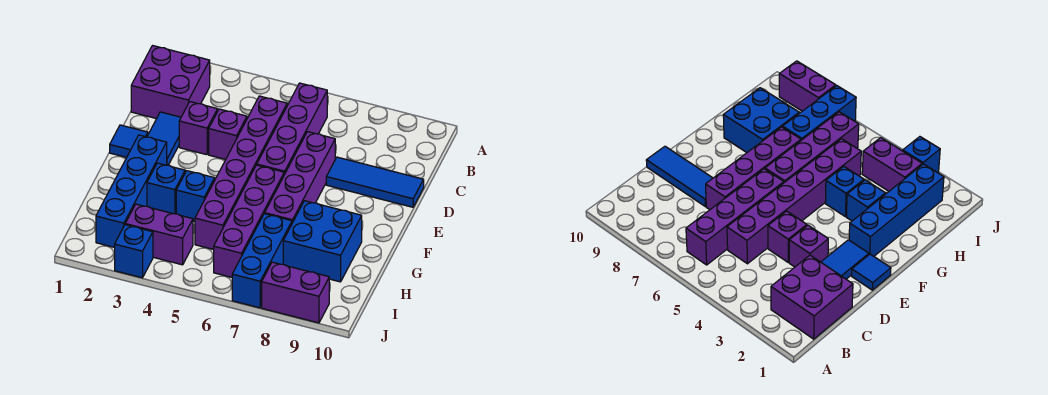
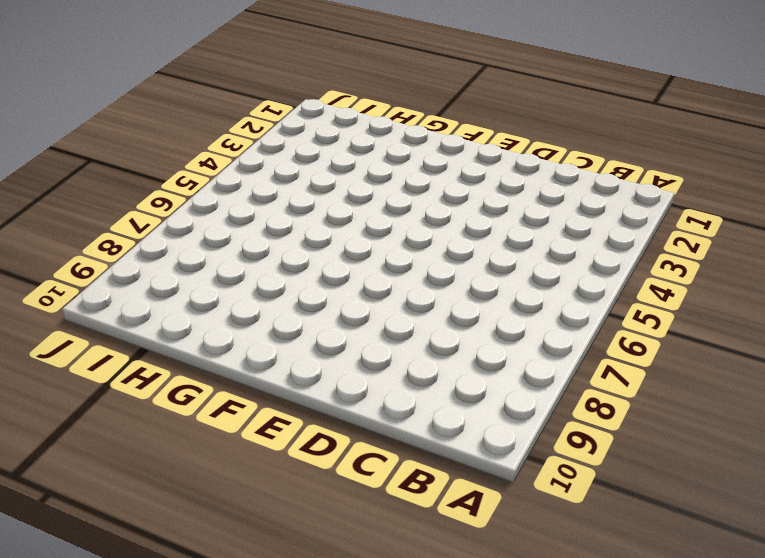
none -> purple 2x2 brick [131,46,210,119]
none -> purple 1x4 brick [257,83,327,174]
none -> purple 1x6 brick [195,96,287,250]

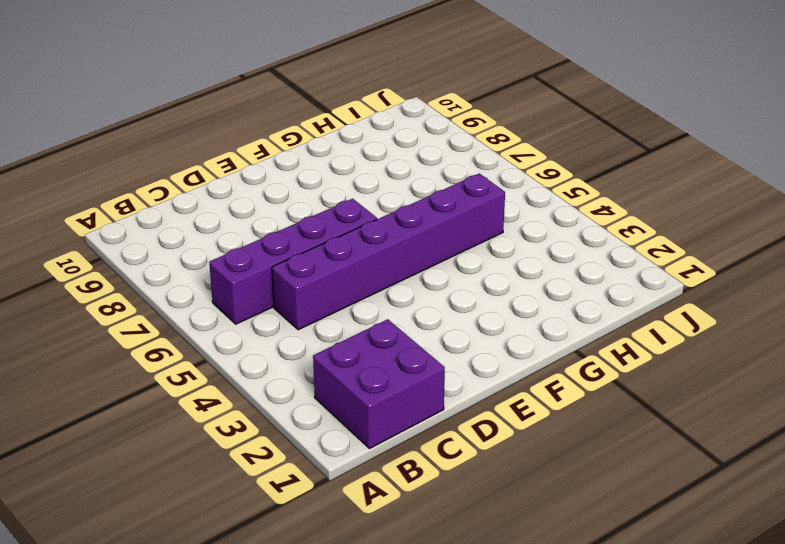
none -> blue 1x2 tile [147,112,181,165]
none -> purple 1x1 brick [179,102,218,155]
none -> purple 1x1 brick [209,109,247,160]

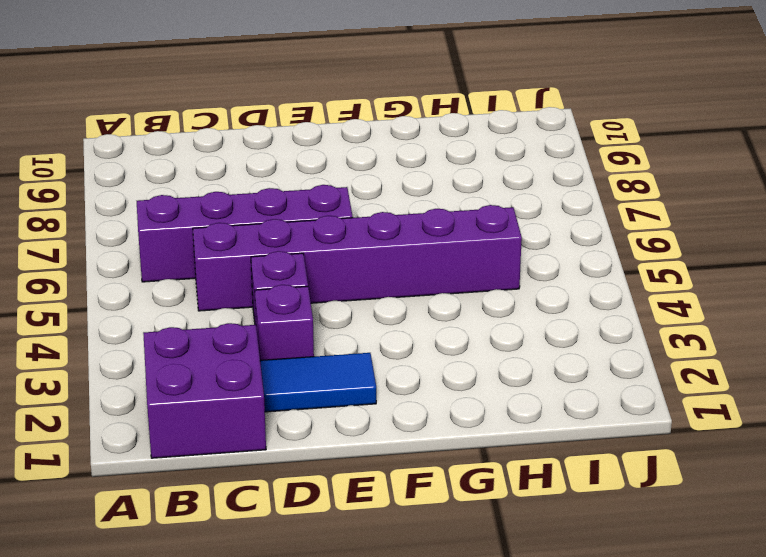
none -> purple 1x4 brick [265,132,335,223]
none -> blue 1x3 tile [326,157,424,207]
none -> blue 1x1 tile [110,125,148,157]

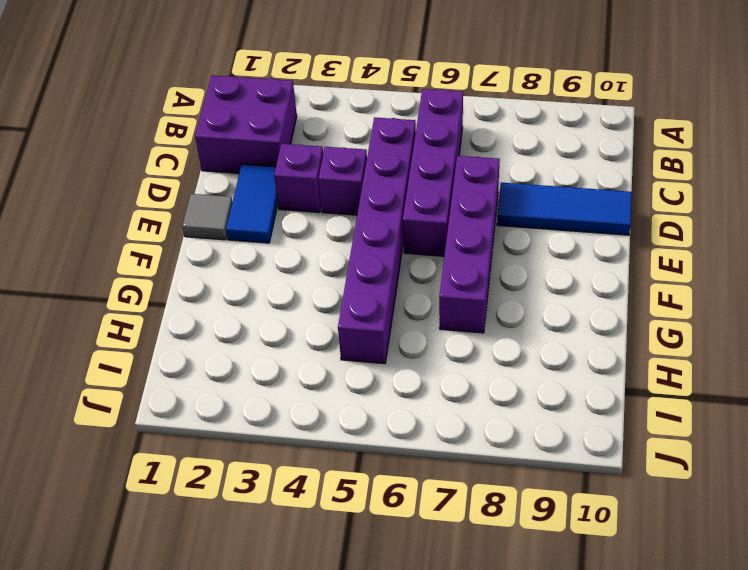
grey 1x1 tile [182,194,232,240] -> blue 1x1 tile [110,125,148,157]
none -> blue 1x4 brick [96,135,167,247]
none -> purple 1x4 brick [214,165,284,277]
none -> blue 1x1 brick [147,163,185,214]

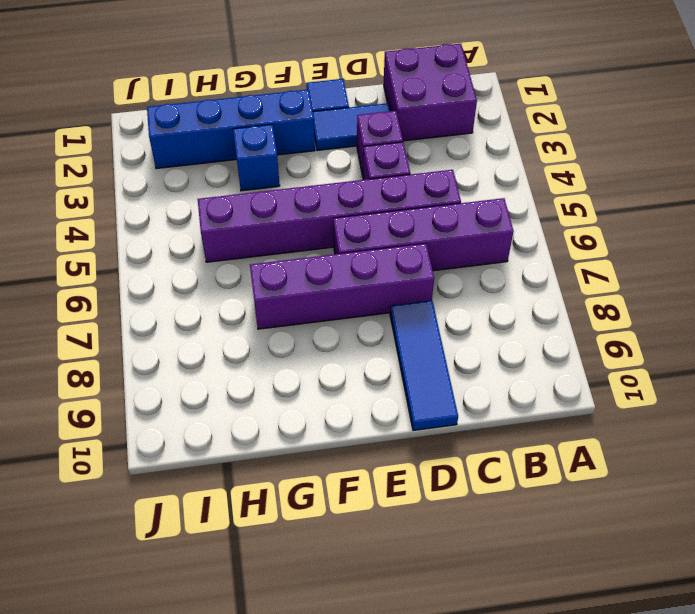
none -> purple 1x4 brick [214,165,284,277]
none -> blue 1x1 brick [176,171,215,221]
none -> blue 2x2 brick [283,201,362,282]

